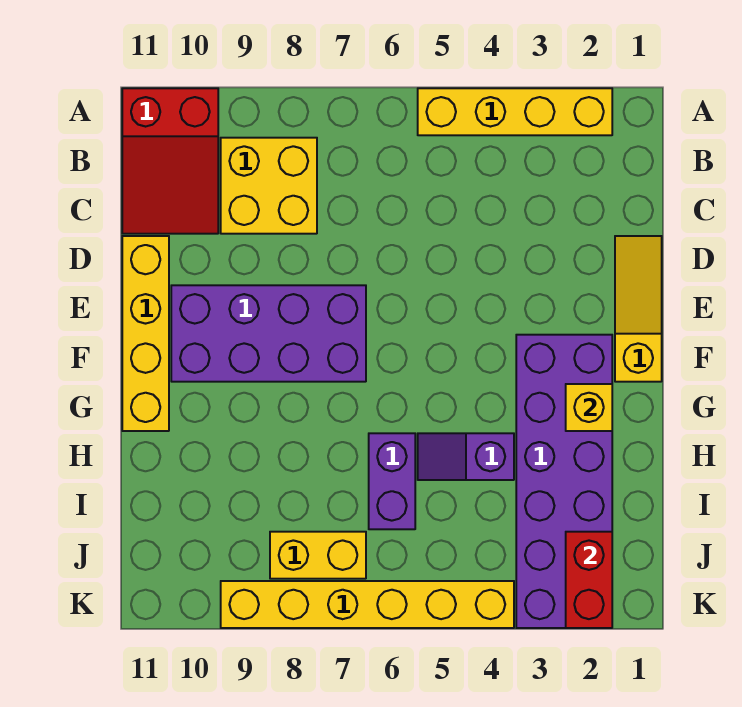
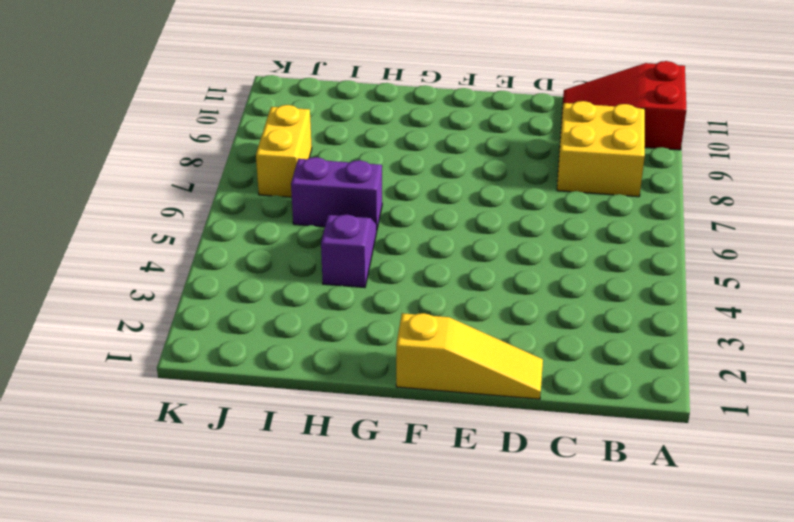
none -> yellow 1x4 brick [418,88,612,135]
none -> yellow 1x4 brick [122,236,169,431]
none -> purple 2x4 brick [171,285,366,382]

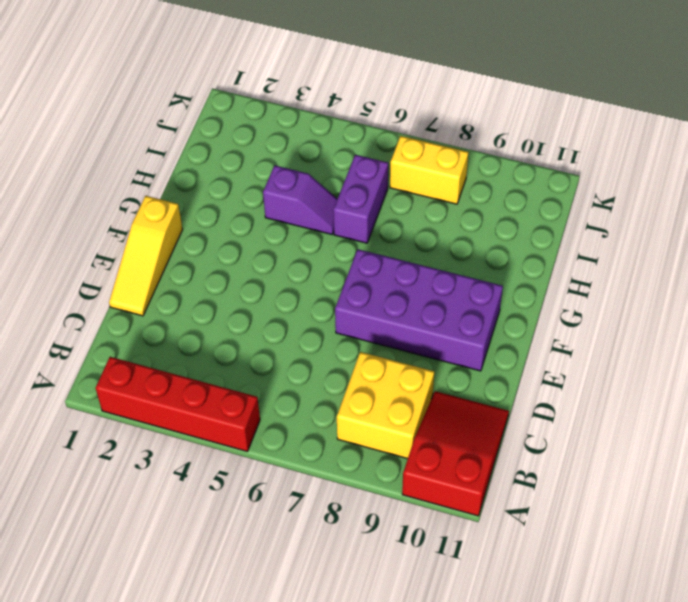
red 1x4 brick [96,357,260,452] -> yellow 1x4 brick [418,88,612,135]
none -> yellow 1x4 brick [122,236,169,431]
none -> purple 2x6 brick [516,335,612,628]
none -> yellow 1x6 brick [221,581,514,628]

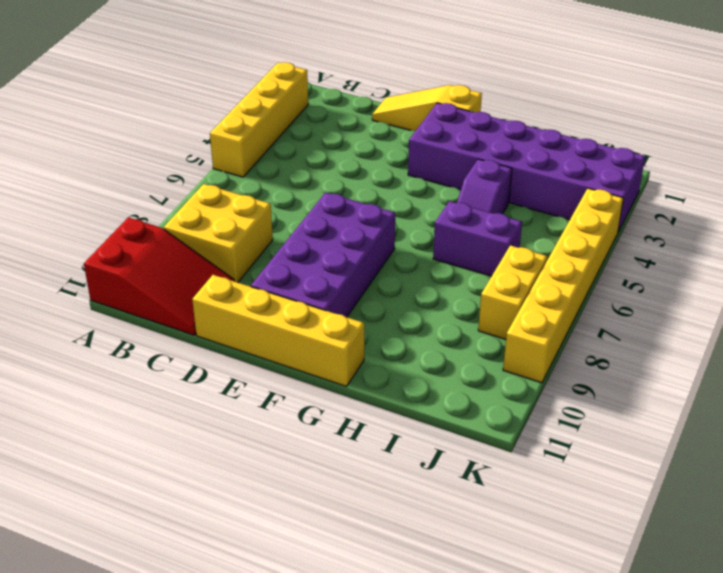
none -> yellow 1x1 brick [566,384,612,431]
none -> red 1x2 brick [566,532,612,628]

